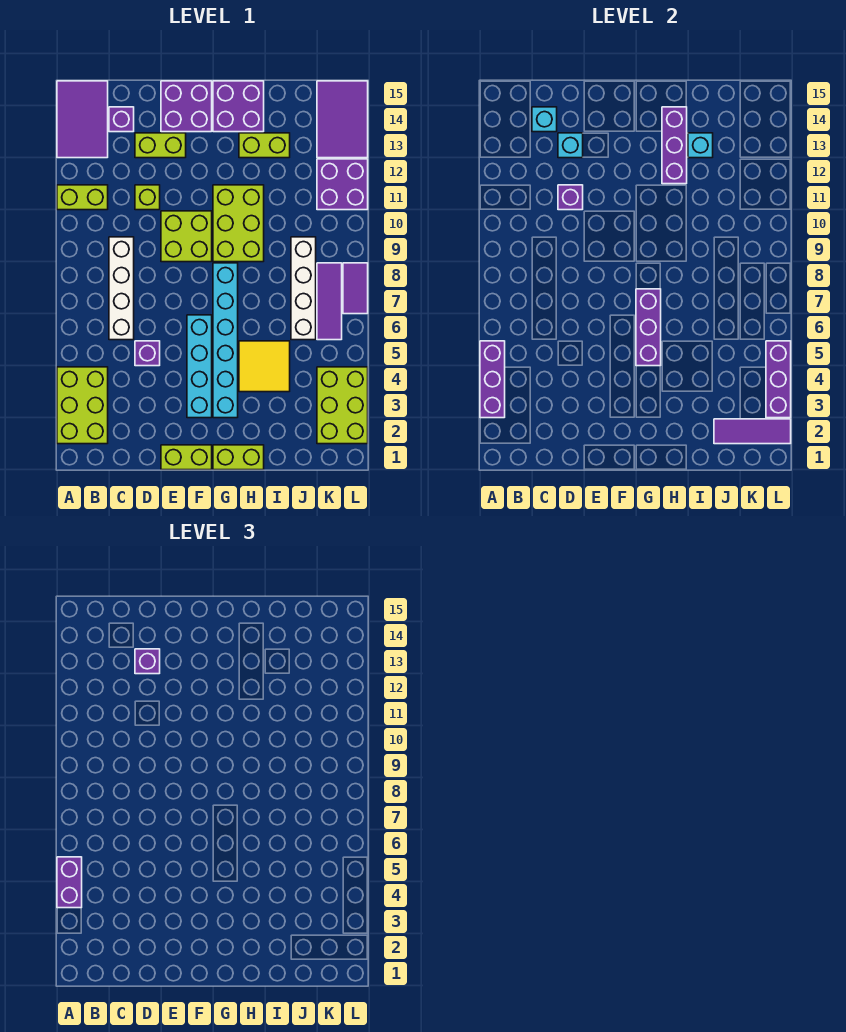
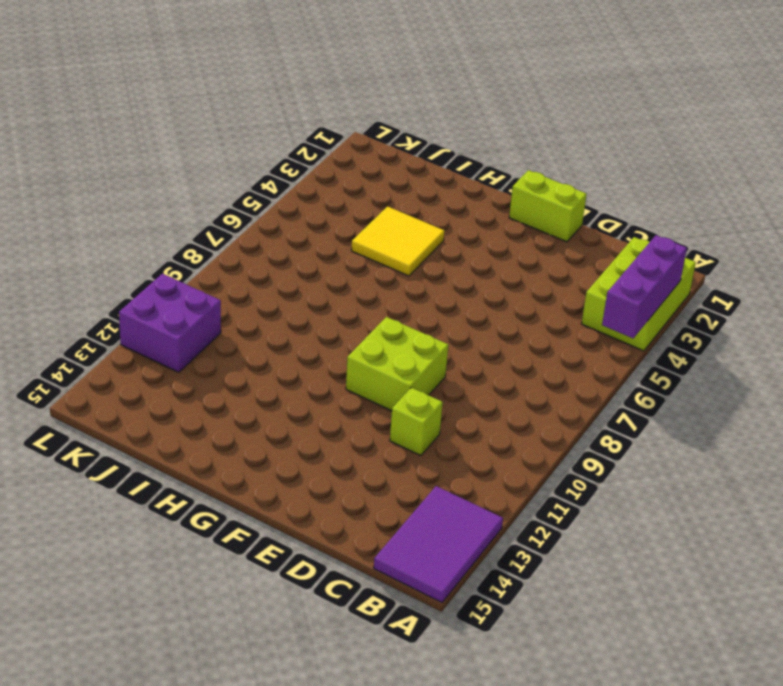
none -> lime 1x2 brick [57,185,108,210]
none -> white 1x4 brick [109,237,134,340]
none -> purple 1x1 brick [109,107,134,132]
none -> purple 1x1 brick [135,341,160,366]

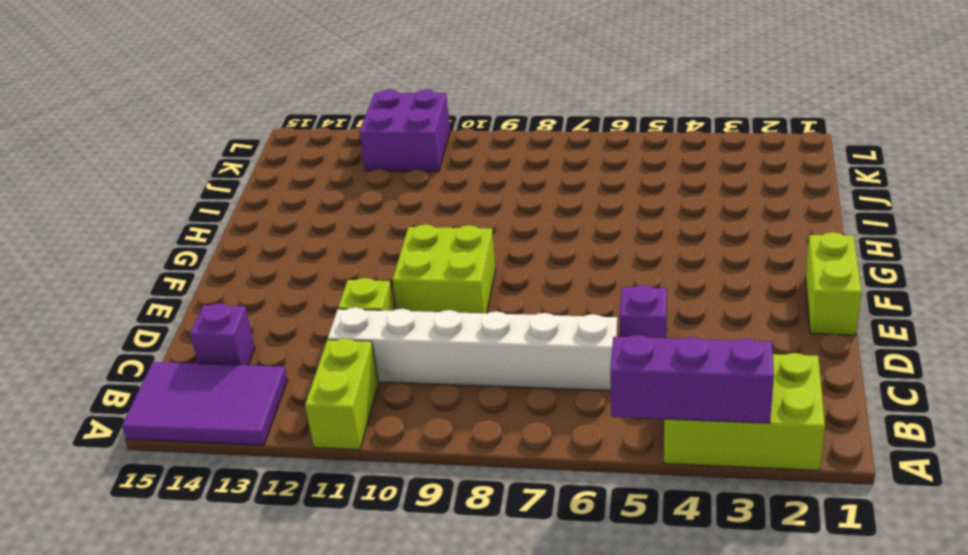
white 1x6 brick [328,307,617,391] -> white 1x4 brick [109,237,134,340]
none -> lime 1x2 brick [135,133,186,158]
none -> purple 2x2 brick [161,81,212,132]
none -> cyan 1x4 brick [187,315,212,418]
none -> lime 1x2 brick [213,445,264,470]

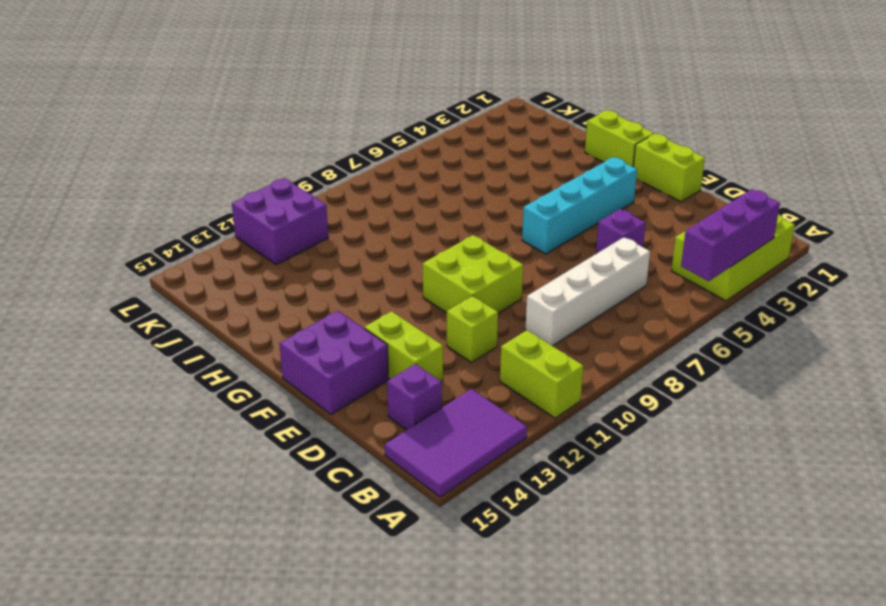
none -> cyan 1x6 brick [213,263,238,418]
none -> lime 2x3 brick [213,185,264,262]
none -> purple 2x2 brick [213,81,264,132]
none -> yellow 2x2 tile [239,341,290,392]

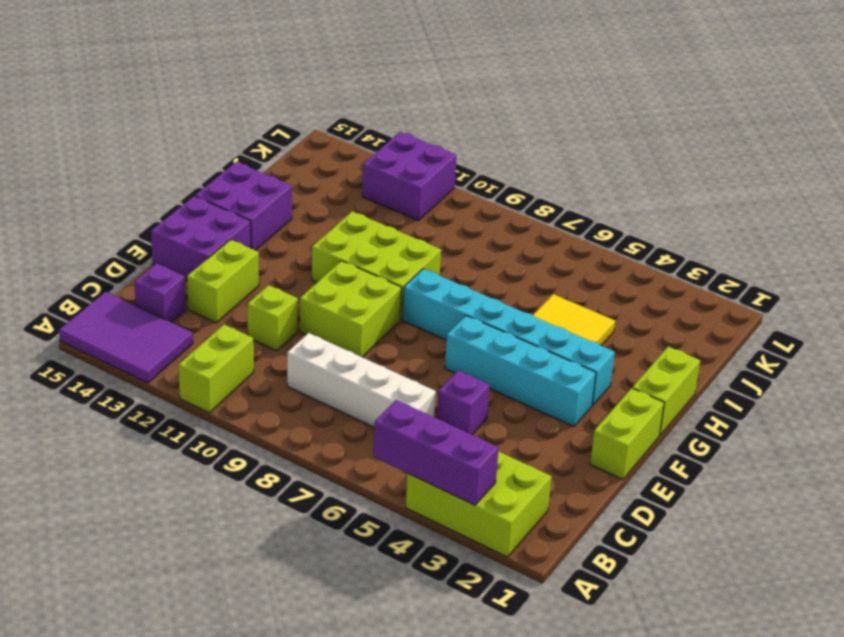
none -> lime 1x2 brick [239,133,290,158]
none -> white 1x4 brick [291,237,316,340]
none -> lime 2x3 brick [317,367,368,444]
none -> purple 1x3 tile [317,263,342,340]

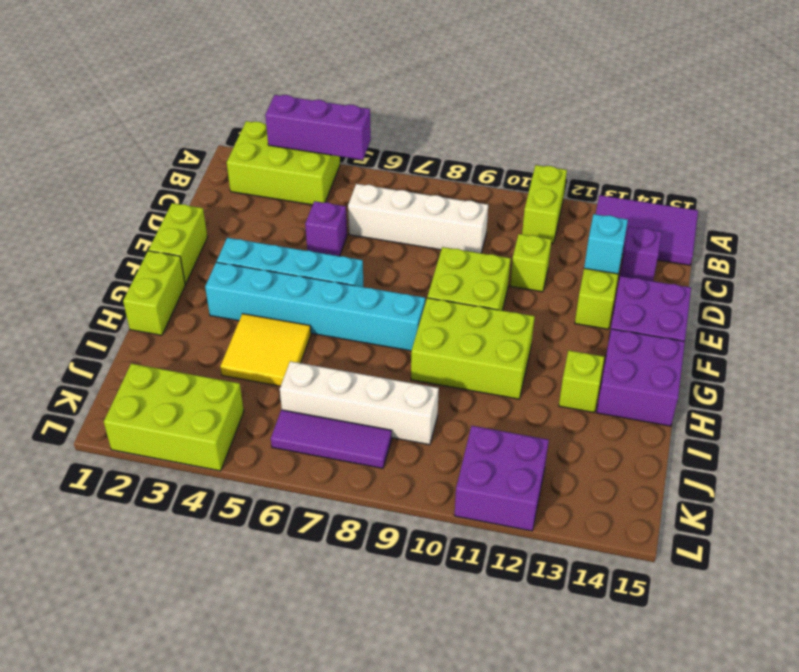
lime 1x1 brick [559,350,604,412] -> lime 1x2 brick [239,133,290,158]
none -> purple 2x3 tile [317,81,368,158]
none -> purple 1x2 tile [343,263,368,314]
none -> cyan 1x1 brick [532,107,557,132]
none -> purple 1x1 brick [558,185,583,210]

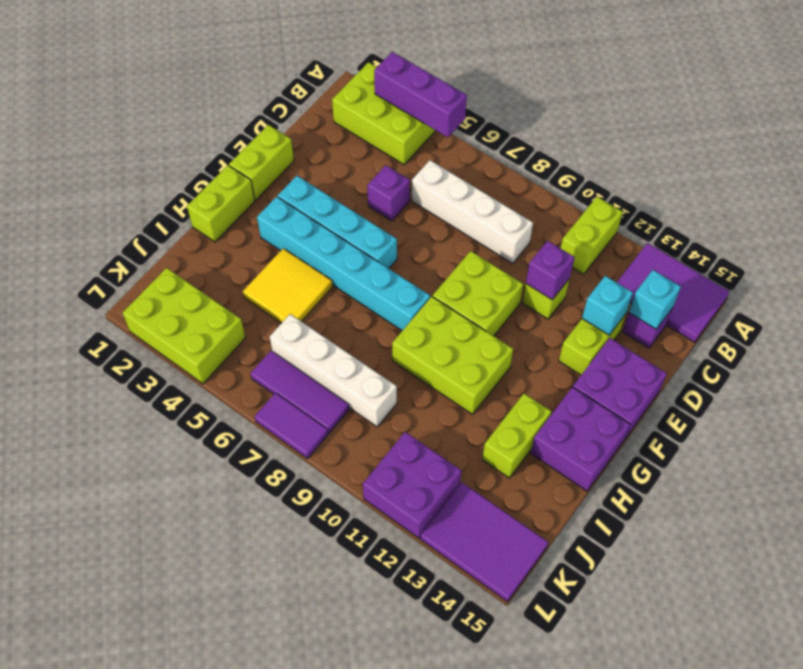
none -> purple 1x3 brick [636,289,661,366]
none -> purple 1x3 brick [662,107,687,184]
none -> cyan 1x1 brick [688,133,713,158]
none -> purple 1x3 tile [714,419,791,444]

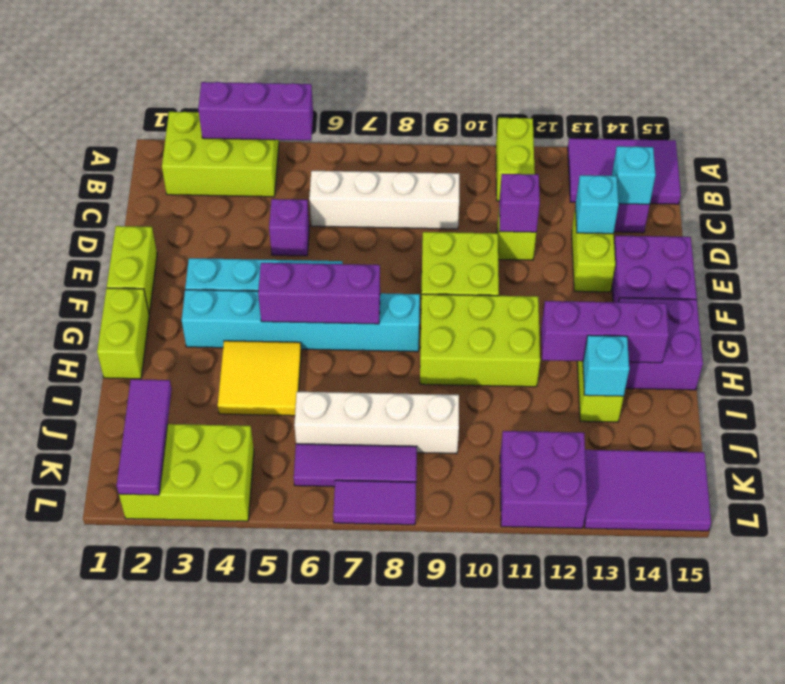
none -> purple 1x3 brick [766,341,791,418]
none -> purple 1x2 brick [57,857,82,908]
none -> purple 1x1 brick [135,649,160,674]

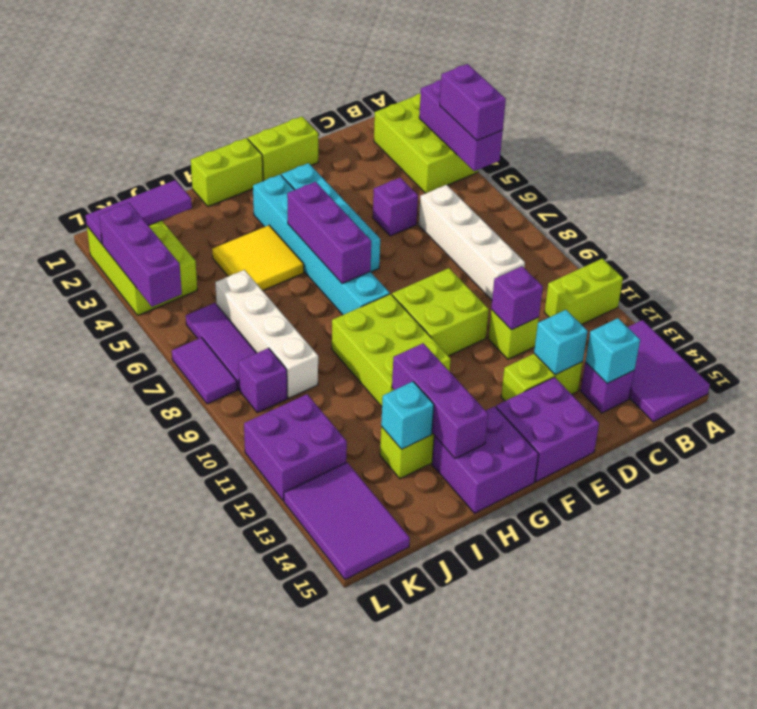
purple 1x1 brick [238,348,287,413] -> purple 1x1 brick moved to [135,649,160,674]

